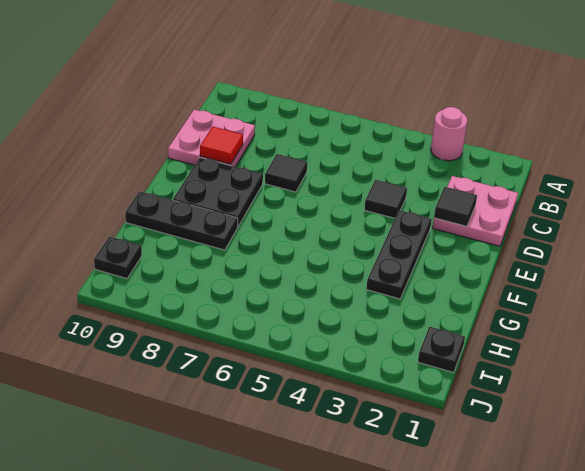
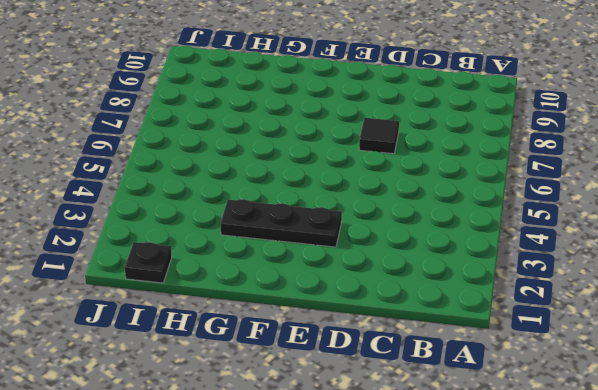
none -> pink 1x1 round brick [431,107,468,161]
none -> pink 2x2 plate [433,176,518,246]
none -> pink 2x2 plate [168,110,255,167]

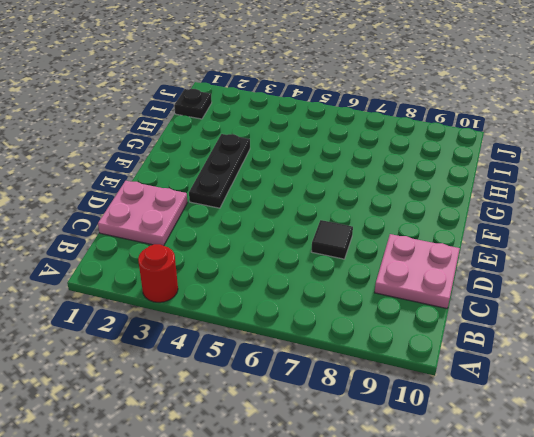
red 1x1 round brick [138,244,178,302] -> pink 1x1 round brick [431,107,468,161]
none -> black 1x1 tile [364,180,407,218]
none -> black 2x2 plate [173,158,263,226]
none -> black 1x3 plate [125,191,238,250]

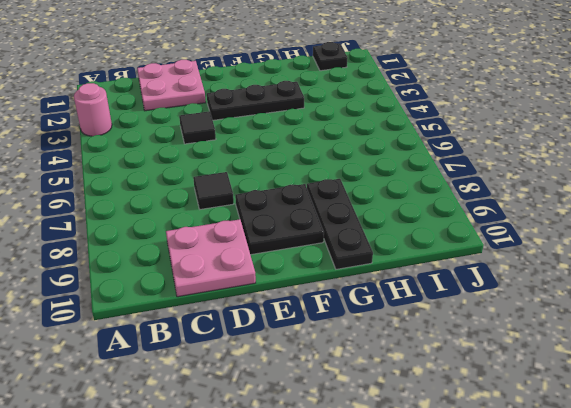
none -> black 1x1 plate [94,236,142,279]
none -> black 1x1 tile [434,187,477,227]
none -> red 1x1 tile [200,127,243,164]

